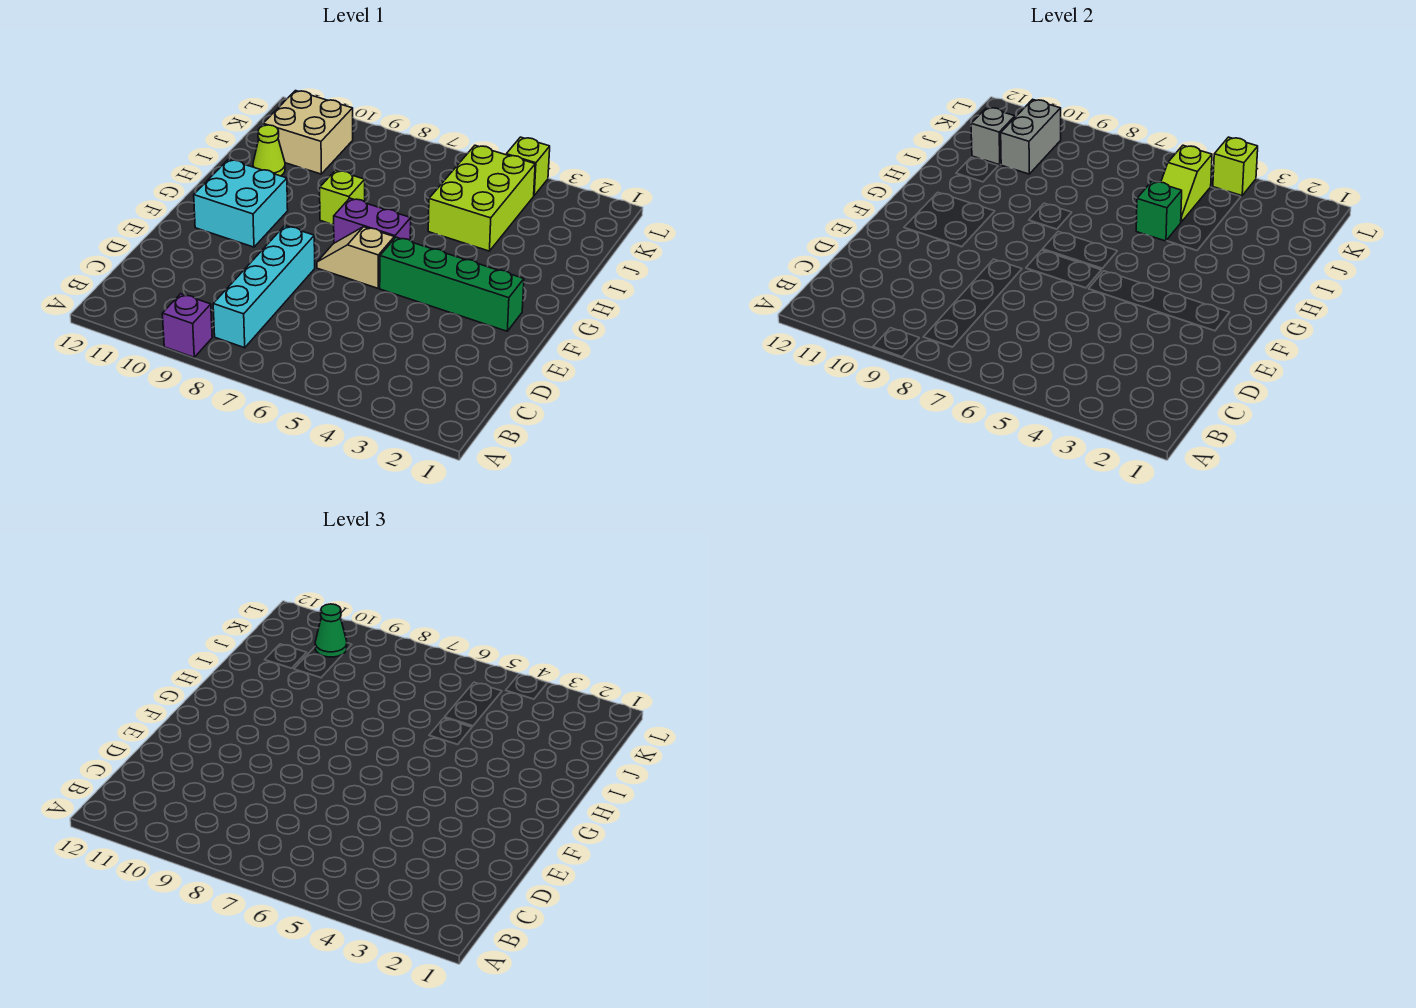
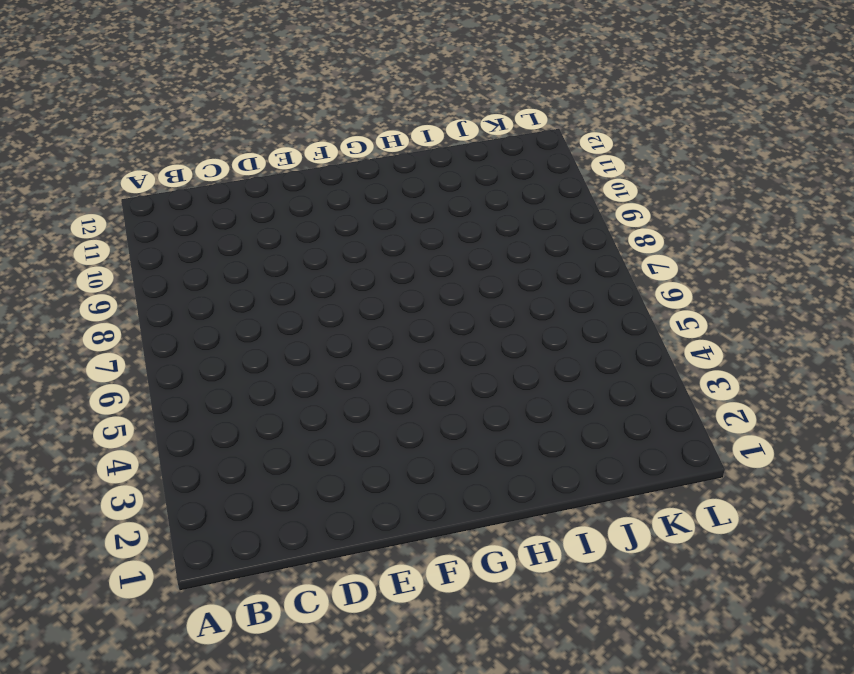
none -> purple 1x1 brick [162,294,212,357]
none -> cyan 1x4 brick [213,226,315,348]
none -> green 1x4 brick [380,237,524,331]

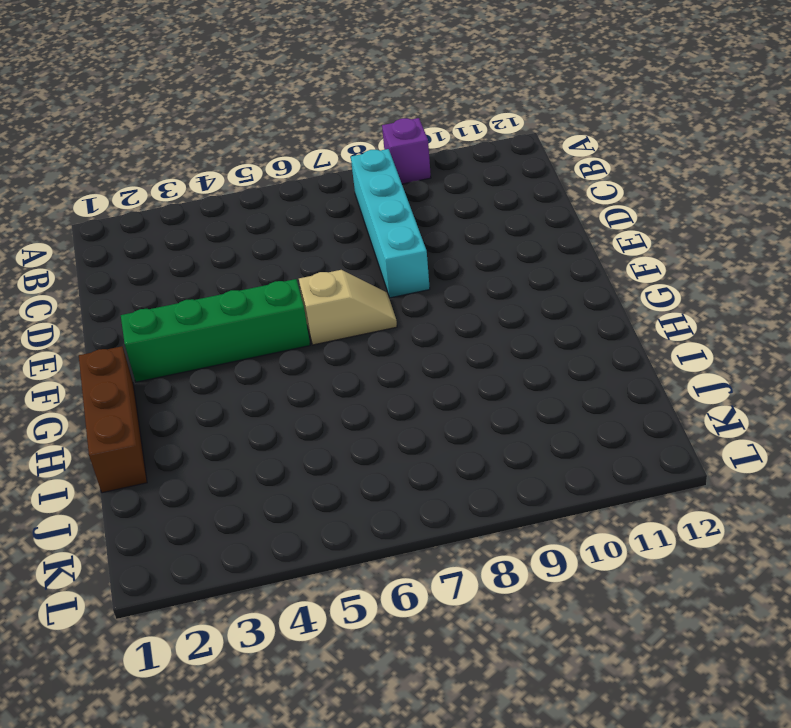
brown 1x3 brick [79,346,147,493] -> none
none -> cyan 2x2 brick [194,159,288,247]
none -> purple 1x2 brick [334,198,411,243]
none -> lime 1x1 brick [320,170,365,225]

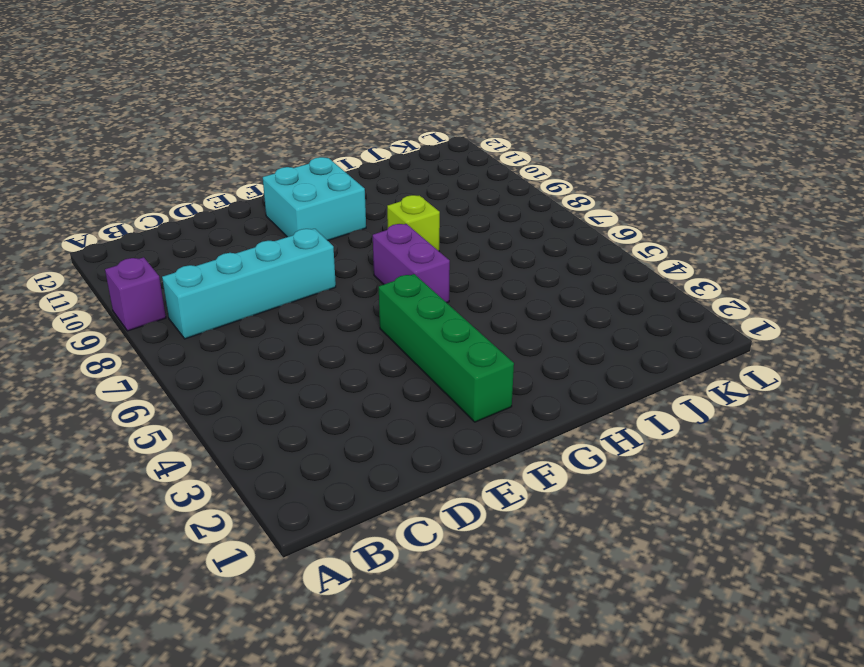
none -> tan 1x2 slope [317,227,394,288]
none -> lime 2x3 brick [428,145,535,251]
none -> lime 1x1 cone [253,125,285,176]

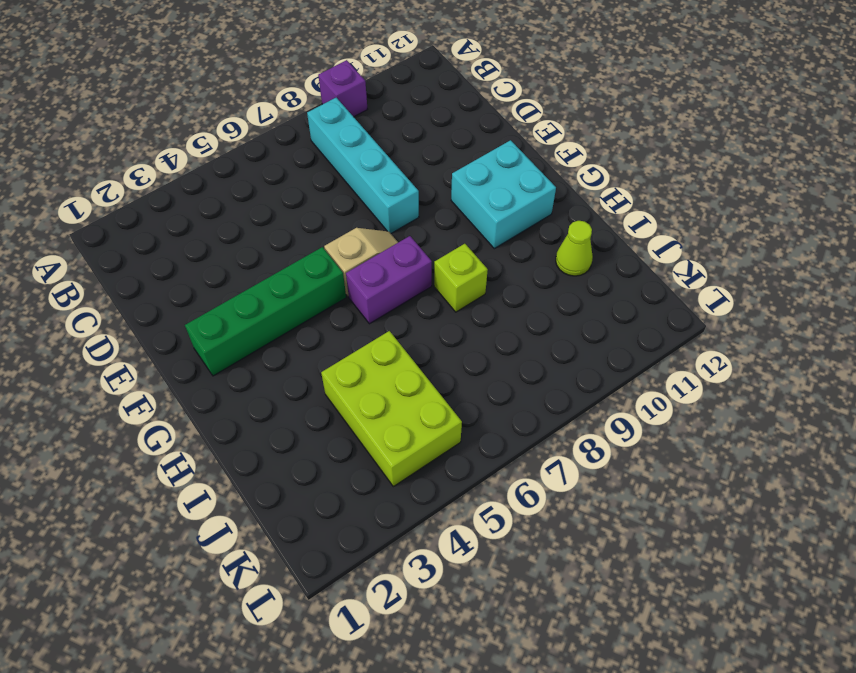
none -> tan 2x2 brick [263,91,353,174]
none -> lime 1x1 brick [506,137,550,195]
none -> green 1x1 brick [1136,181,1182,241]

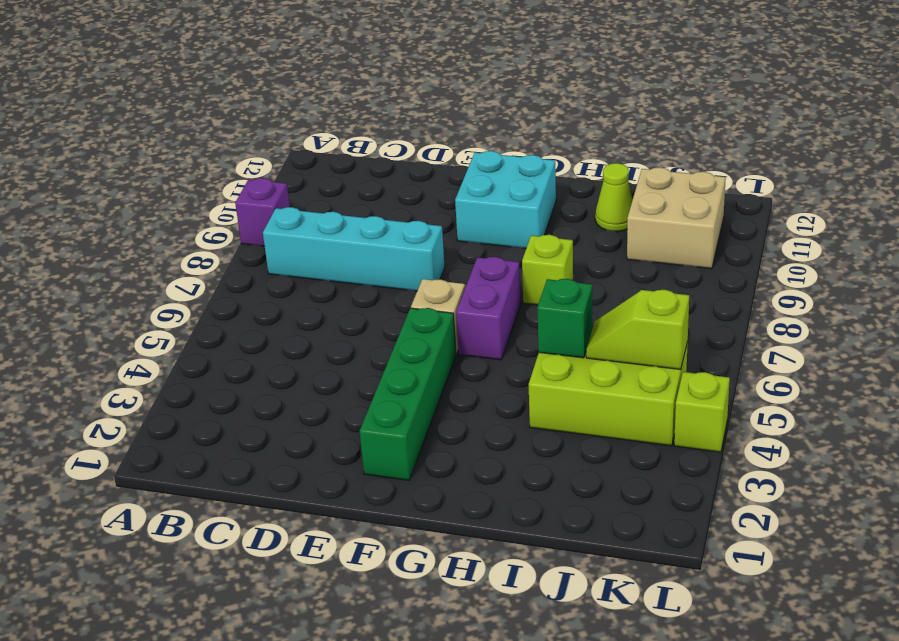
none -> grey 1x2 brick [1001,99,1061,174]
none -> grey 1x1 brick [971,107,1015,165]
none -> lime 1x1 brick [1213,137,1258,196]

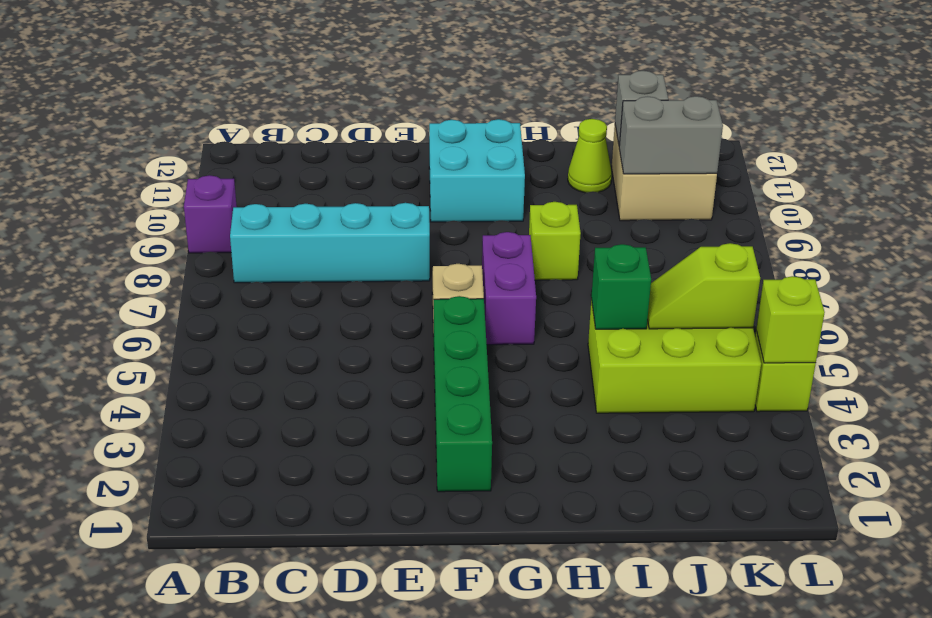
none -> green 1x1 cone [315,604,347,657]

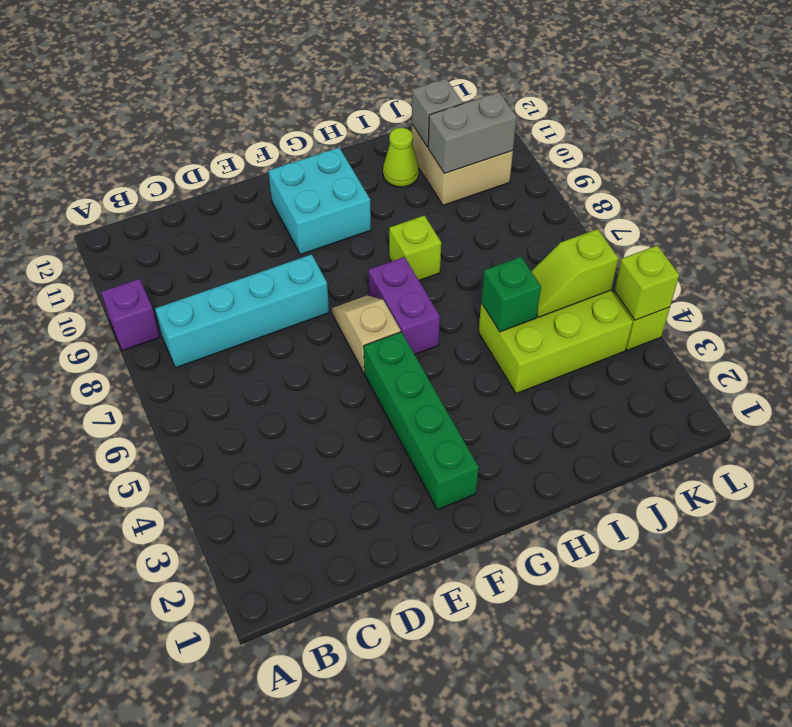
none -> green 1x1 cone [315,604,347,657]

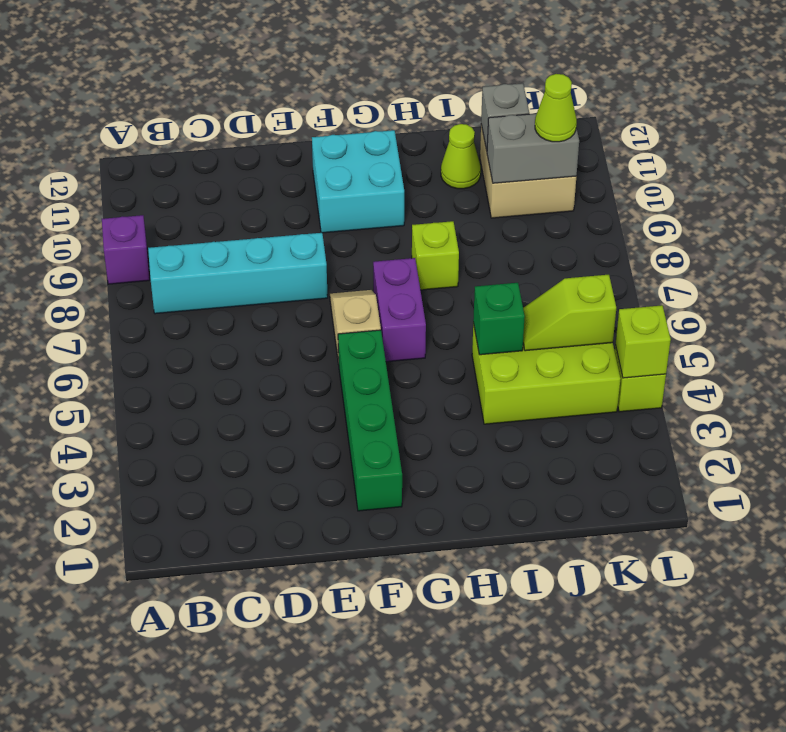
lime 1x1 cone [535,74,577,142] -> green 1x1 cone [315,604,347,657]

